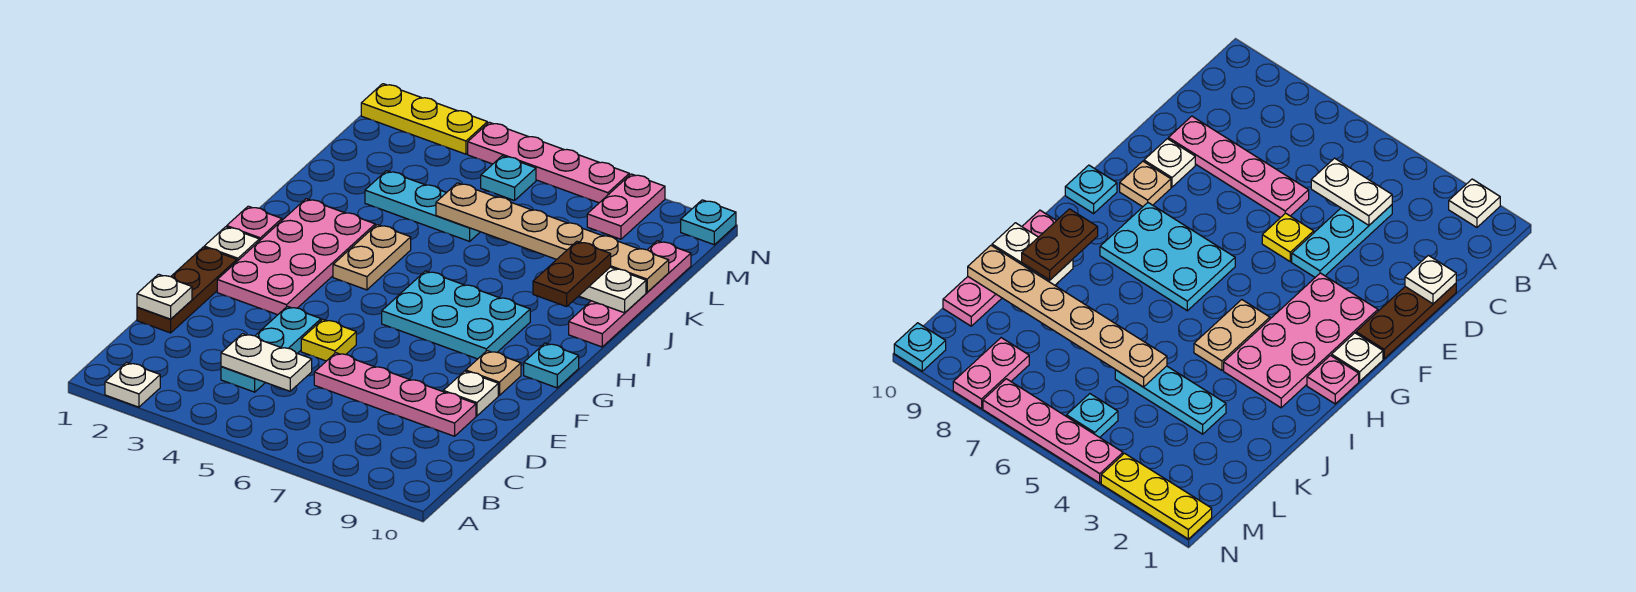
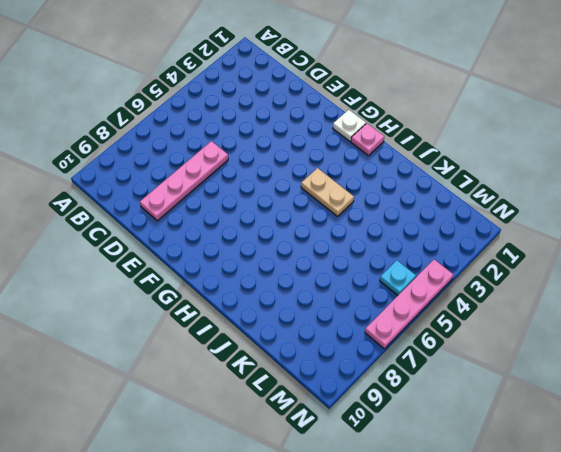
none -> white 1x1 plate [105,362,160,407]
none -> cyan 1x3 plate [221,306,321,392]
none -> brown 1x3 plate [137,247,237,333]

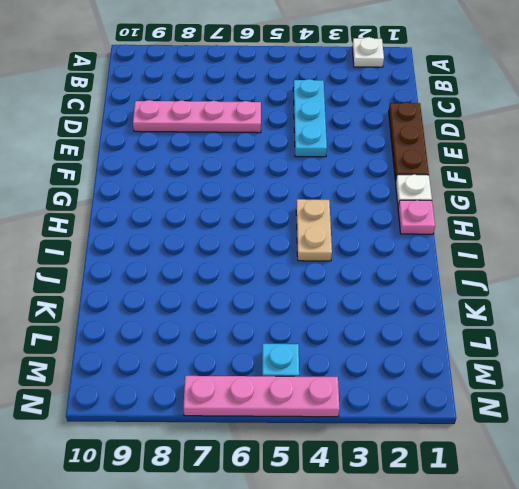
none -> yellow 1x1 plate [301,319,356,361]
none -> white 1x1 plate [443,371,498,416]
none -> pink 2x4 plate [217,199,375,315]

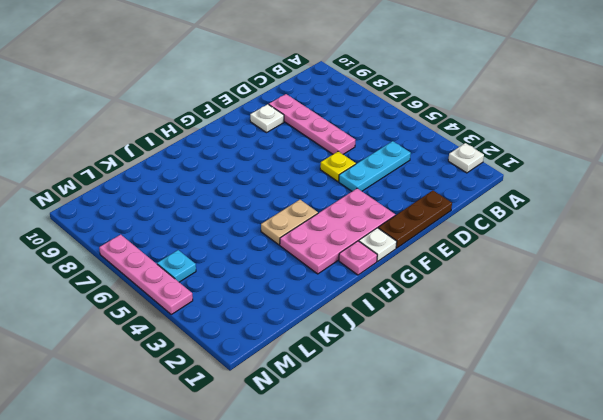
none -> tan 1x1 plate [466,351,521,395]
none -> cyan 2x3 plate [382,271,530,359]
none -> cyan 1x1 plate [524,343,579,388]

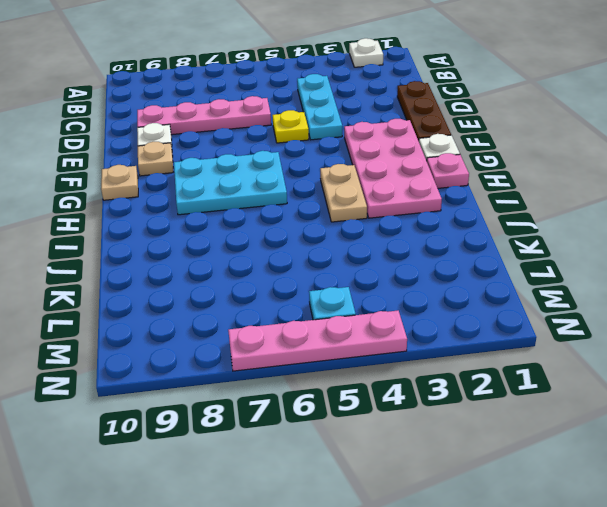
tan 1x1 plate [101,165,138,200] -> cyan 1x1 plate [524,343,579,388]
none -> pink 1x4 plate [569,241,691,347]
none -> cyan 1x3 plate [365,171,480,241]
none -> pink 1x2 plate [587,174,665,239]

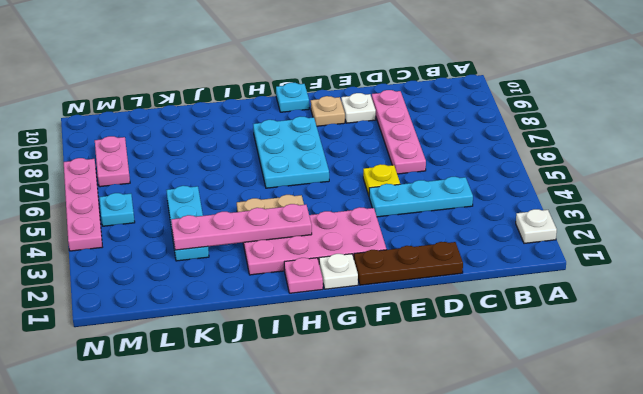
pink 1x4 plate [171,204,312,250] -> pink 1x4 plate moved to [569,241,691,347]
pink 1x2 plate [95,136,130,187] -> pink 1x2 plate turned to [587,174,665,239]
none -> yellow 1x3 plate [361,84,487,154]
none -> cyan 1x1 plate [681,200,736,245]
none -> white 1x2 plate [221,334,312,391]

